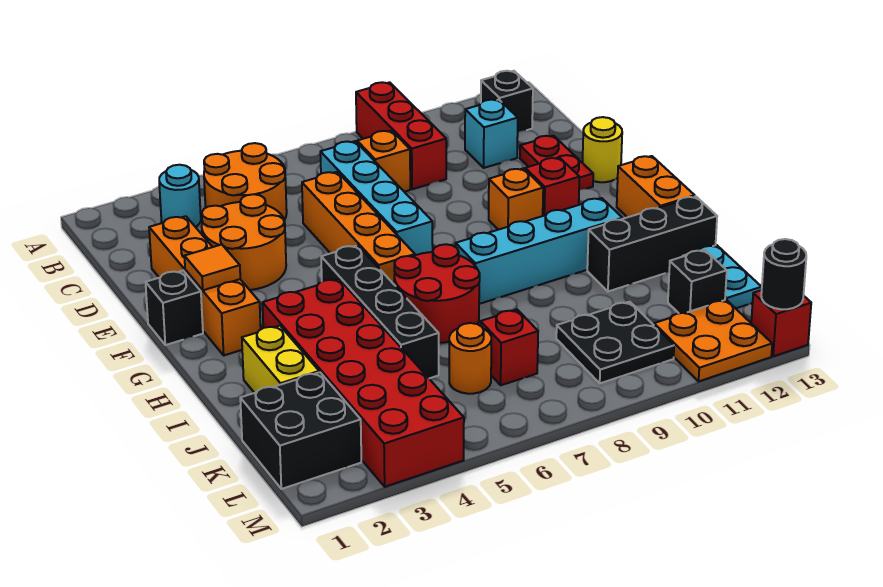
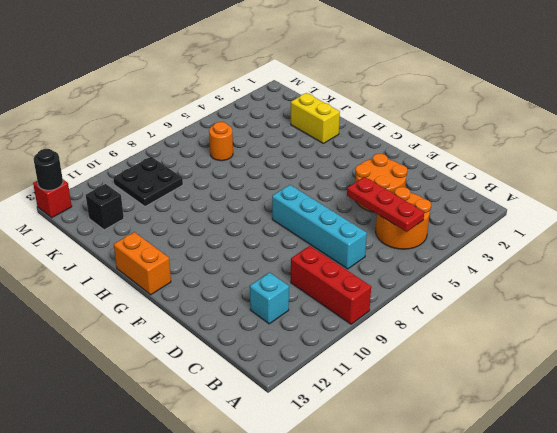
red 1x3 plate [347,177,424,232] -> none
none -> cyan 1x1 round brick [159,165,201,227]
none -> black 1x1 brick [481,71,533,132]
none -> orange 1x1 brick [357,131,410,192]
none -> orange 1x4 brick [149,216,261,355]

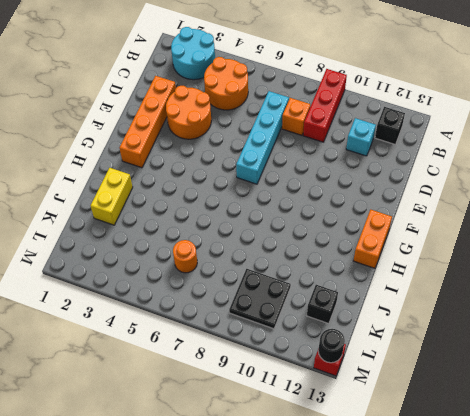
cyan 2x2 round brick [171,27,215,80] -> cyan 1x1 round brick [159,165,201,227]
none -> orange 1x4 brick [302,172,415,284]
none -> red 1x2 plate [520,136,593,190]
none -> yellow 1x1 round brick [582,117,622,182]
none -> black 1x1 brick [146,271,203,345]

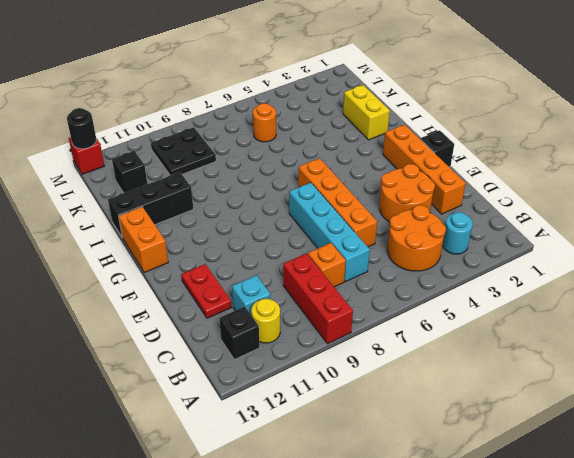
yellow 1x1 round brick [251,299,280,343] -> yellow 1x1 round brick moved to [582,117,622,182]
none -> orange 1x1 brick [489,168,543,230]
none -> red 1x1 brick [525,158,579,216]
none -> black 1x4 brick [321,245,439,378]
none -> red 2x6 brick [262,279,464,487]

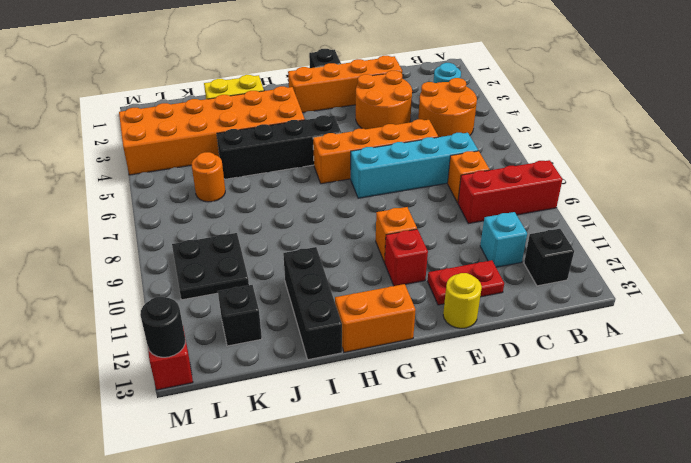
orange 2x6 brick [119,86,305,175] -> red 2x6 brick [262,279,464,487]
none -> red 2x2 round brick [394,244,480,343]
none -> cyan 1x4 brick [456,198,622,304]
none -> cyan 1x2 plate [682,245,762,308]
none -> black 2x2 brick [240,372,361,489]

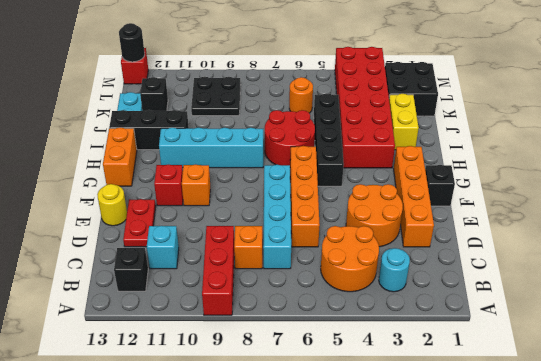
none -> red 1x1 brick [480,310,538,385]
none -> orange 2x2 plate [654,300,772,381]
none -> orange 1x1 tile [184,244,240,290]

